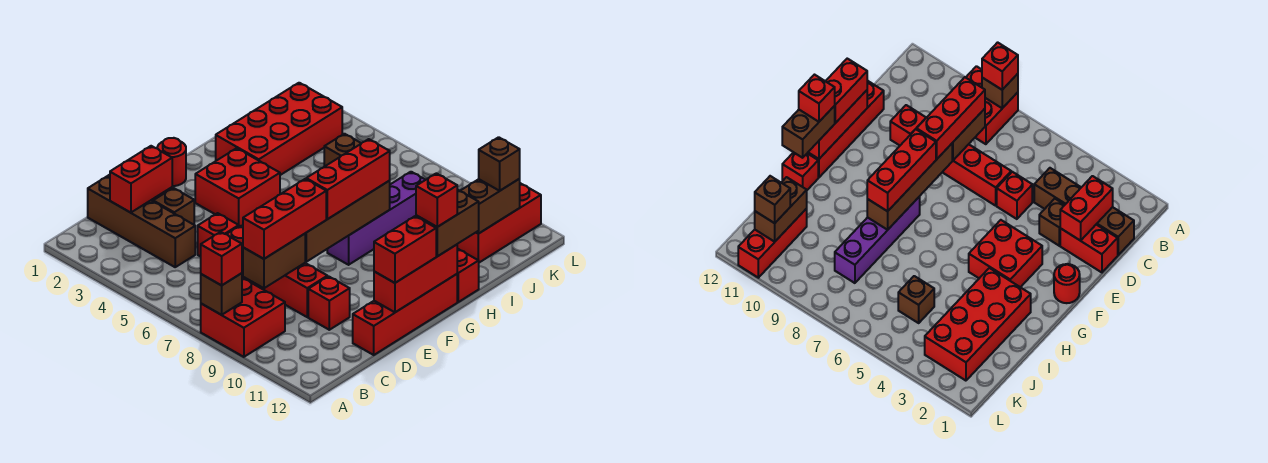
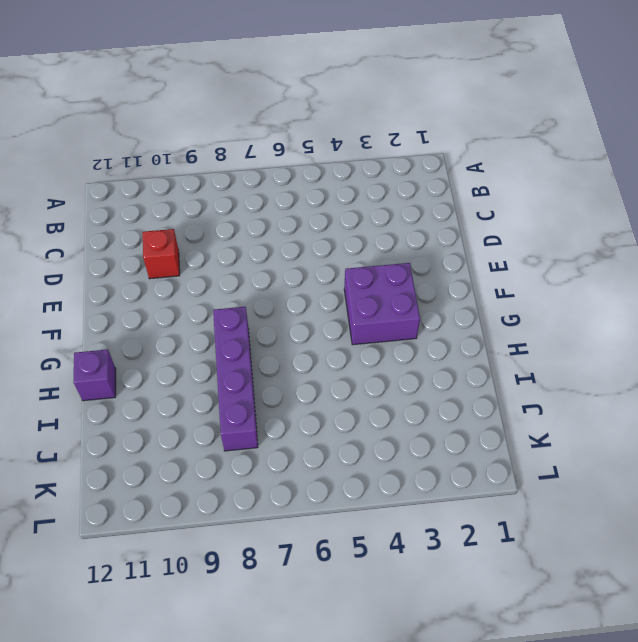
purple 2x2 brick [344,263,420,345] -> red 2x2 brick [195,148,280,226]
purple 1x1 brick [73,349,116,401] -> red 1x1 brick [457,249,479,302]
none -> red 2x2 brick [201,278,285,357]
none -> brown 1x4 brick [88,176,195,267]
none -> red 1x2 brick [1060,225,1118,272]

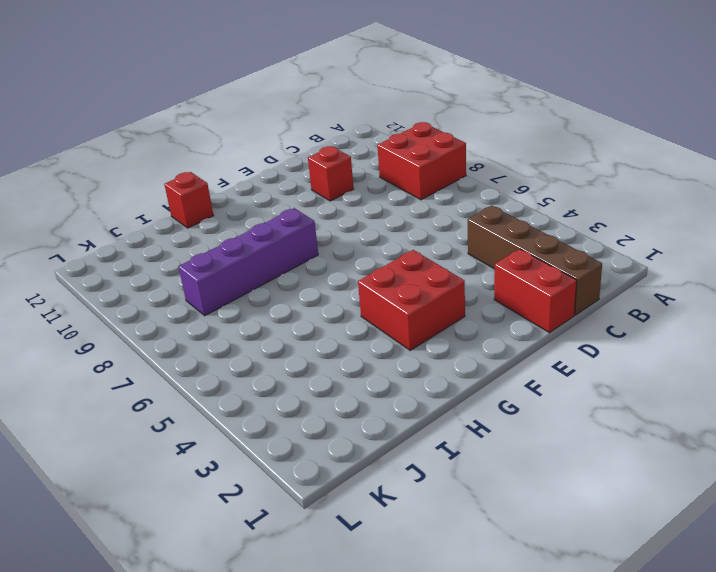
none -> brown 1x1 brick [153,188,194,225]
none -> red 1x1 brick [198,213,239,257]
none -> red 1x4 brick [227,226,327,317]

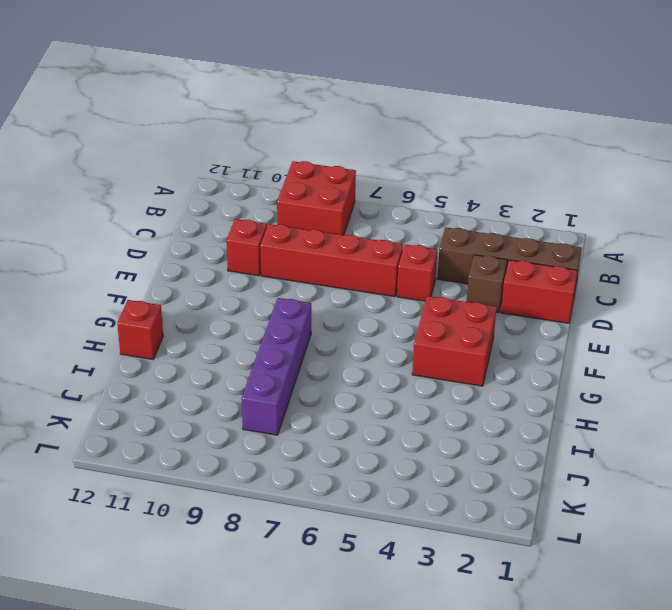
none -> red 1x4 brick [353,274,457,355]
none -> red 1x1 round brick [157,138,186,186]
none -> red 2x4 brick [216,83,342,175]

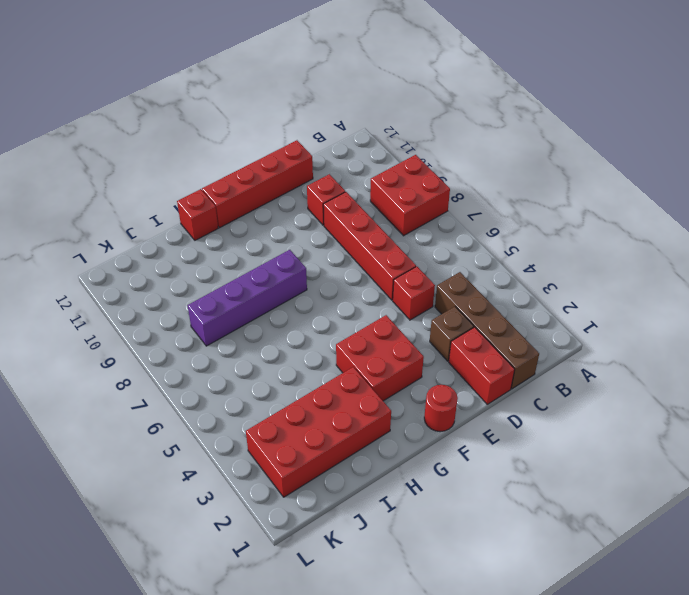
none -> brown 1x1 brick [324,134,361,167]
none -> red 1x3 brick [457,183,541,263]
none -> brown 1x1 brick [201,273,242,315]

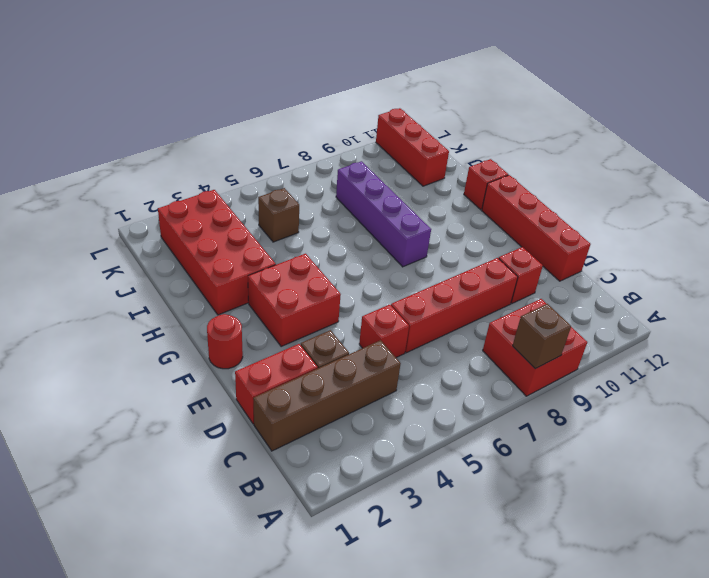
none -> red 1x2 brick [110,146,172,213]
none -> brown 1x2 brick [243,234,305,288]
none -> brown 1x4 brick [305,181,390,262]

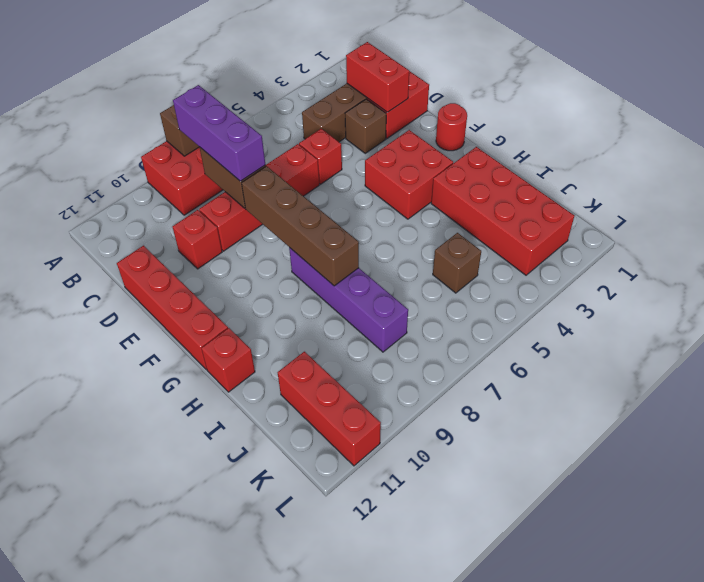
purple 1x3 brick [173,85,265,181] -> red 1x3 brick [243,179,326,259]
none -> red 1x3 brick [374,245,457,312]
none -> brown 1x2 brick [460,179,520,234]
none -> red 1x1 brick [201,232,242,285]

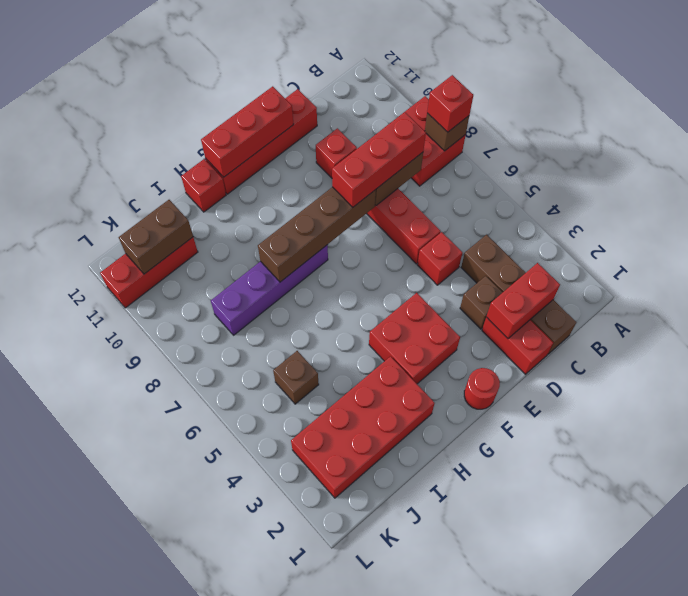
none -> red 1x2 brick [374,216,436,283]
none -> red 1x3 brick [306,139,390,219]
none -> brown 1x2 brick [416,190,479,256]

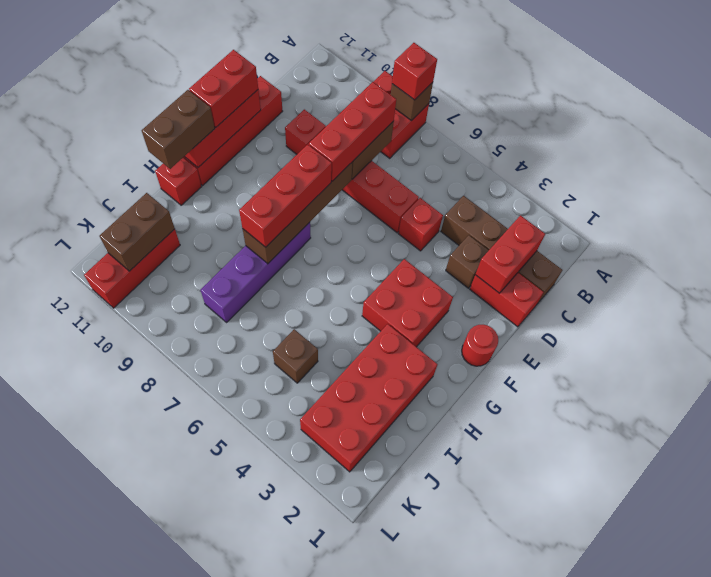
none -> brown 1x1 brick [479,137,520,191]
none -> red 1x1 brick [416,173,457,227]

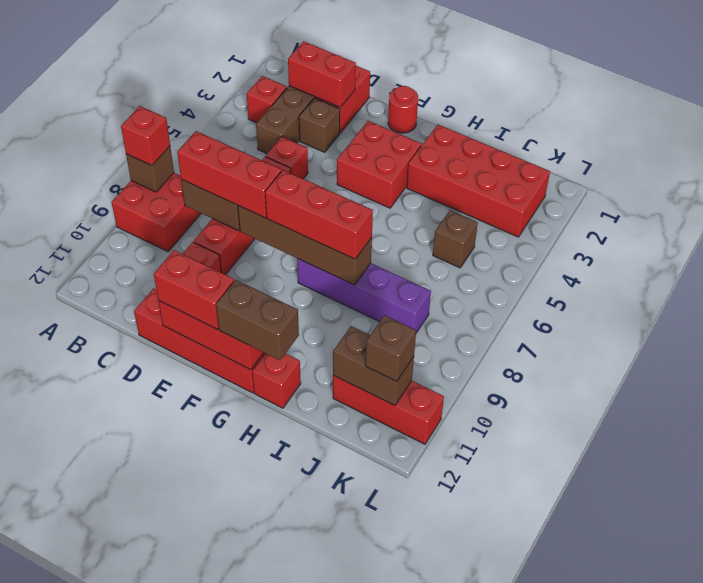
red 1x1 brick [247,76,287,123] -> red 1x1 brick moved to [416,173,457,227]

